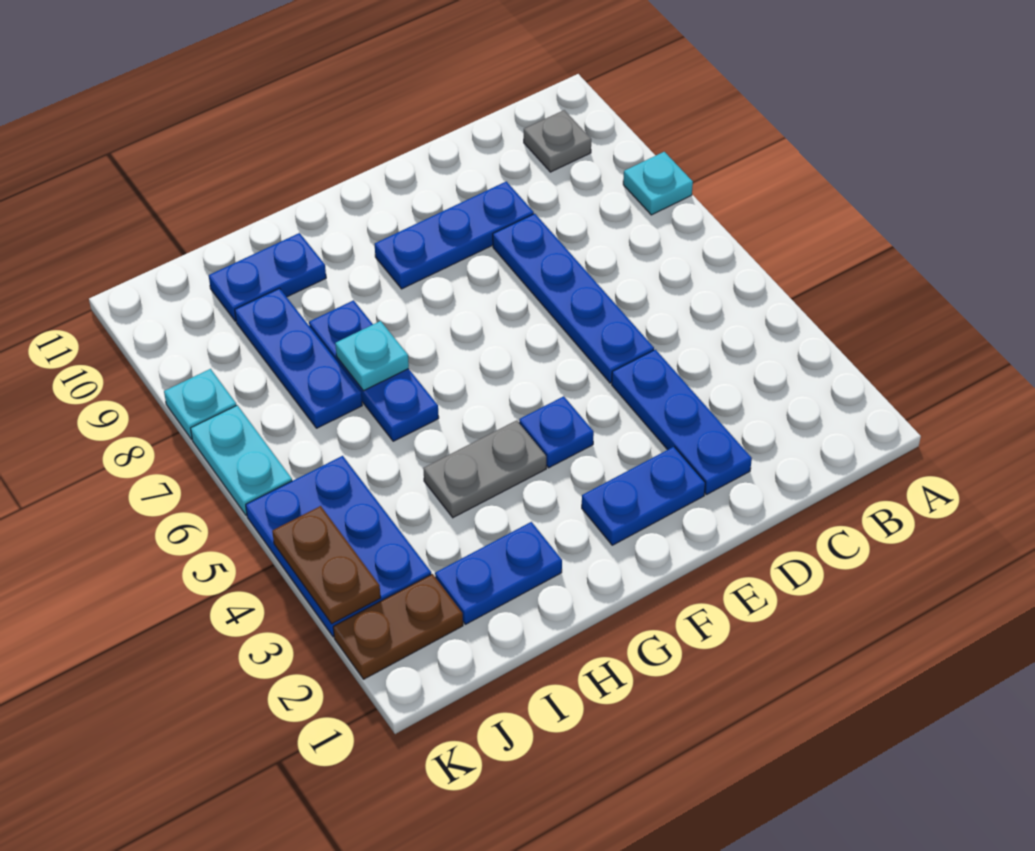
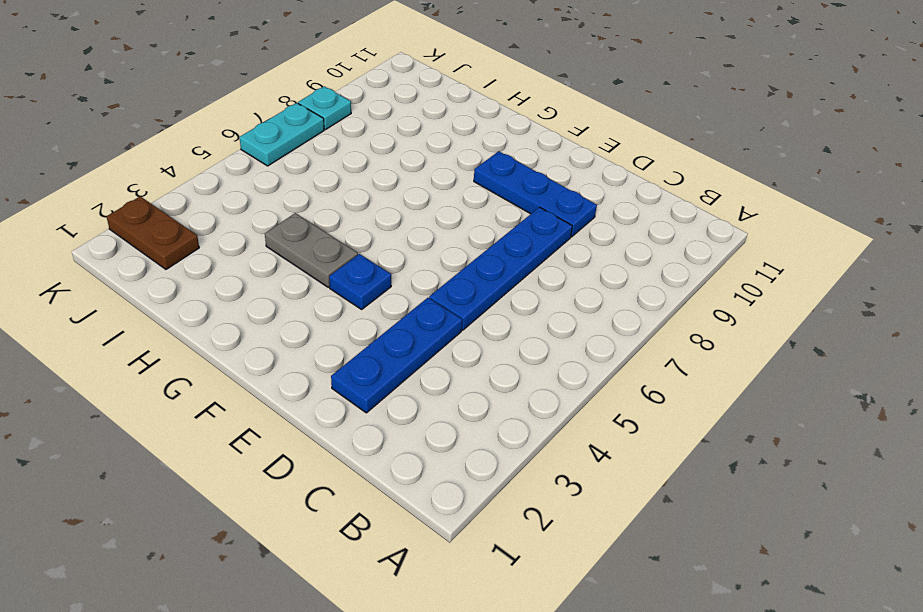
none -> cyan 1x1 plate [623,152,693,215]
none -> grey 1x1 plate [524,110,591,172]
none -> blue 1x2 plate [582,447,705,545]

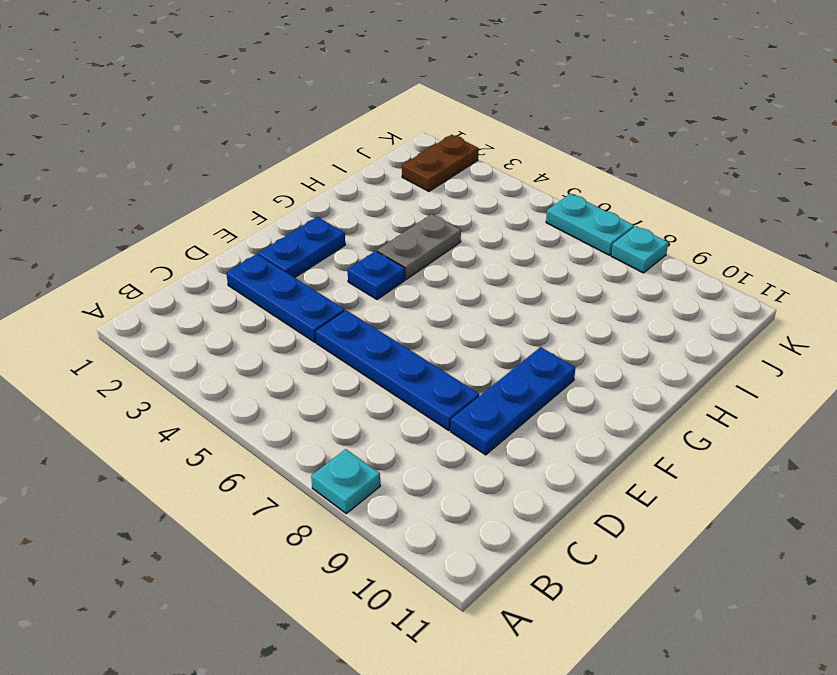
none -> grey 1x1 plate [524,110,591,172]
none -> blue 1x2 plate [435,522,562,624]
none -> blue 1x3 plate [309,300,439,441]

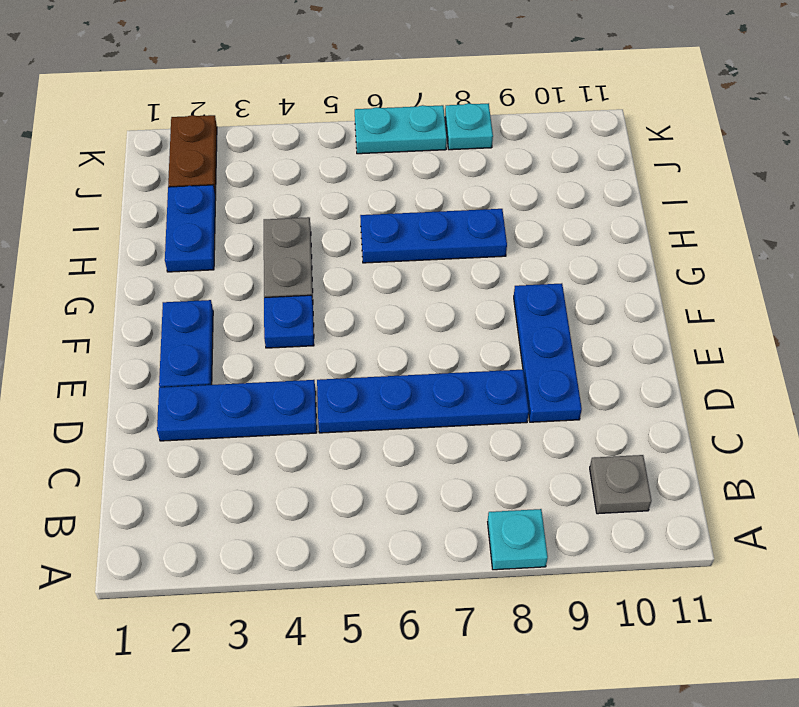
none -> blue 1x2 plate [209,233,326,321]
none -> blue 1x3 plate [235,288,362,428]
none -> blue 2x3 plate [246,456,431,637]

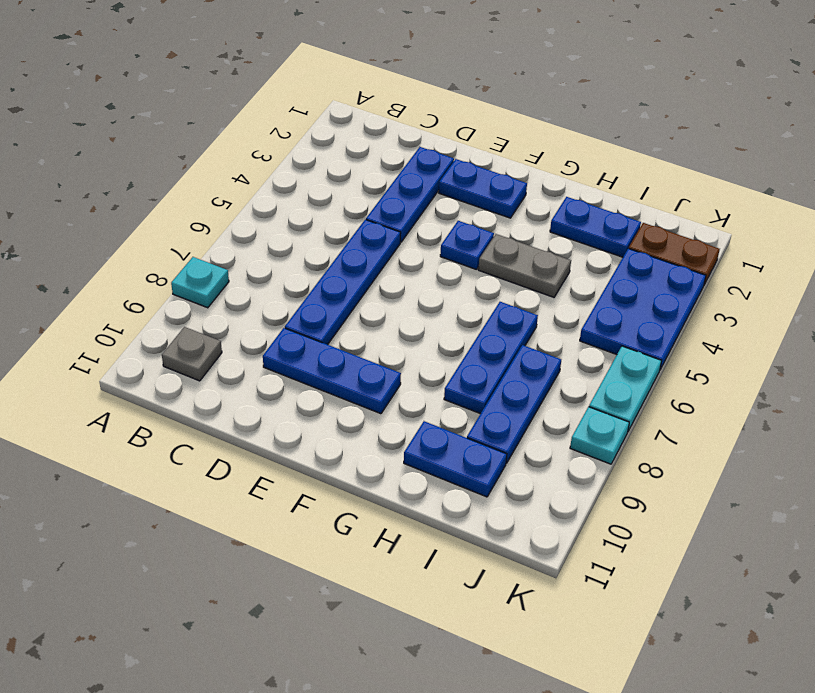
none -> cyan 1x1 plate [335,321,409,391]
none -> brown 1x2 plate [272,506,381,624]

